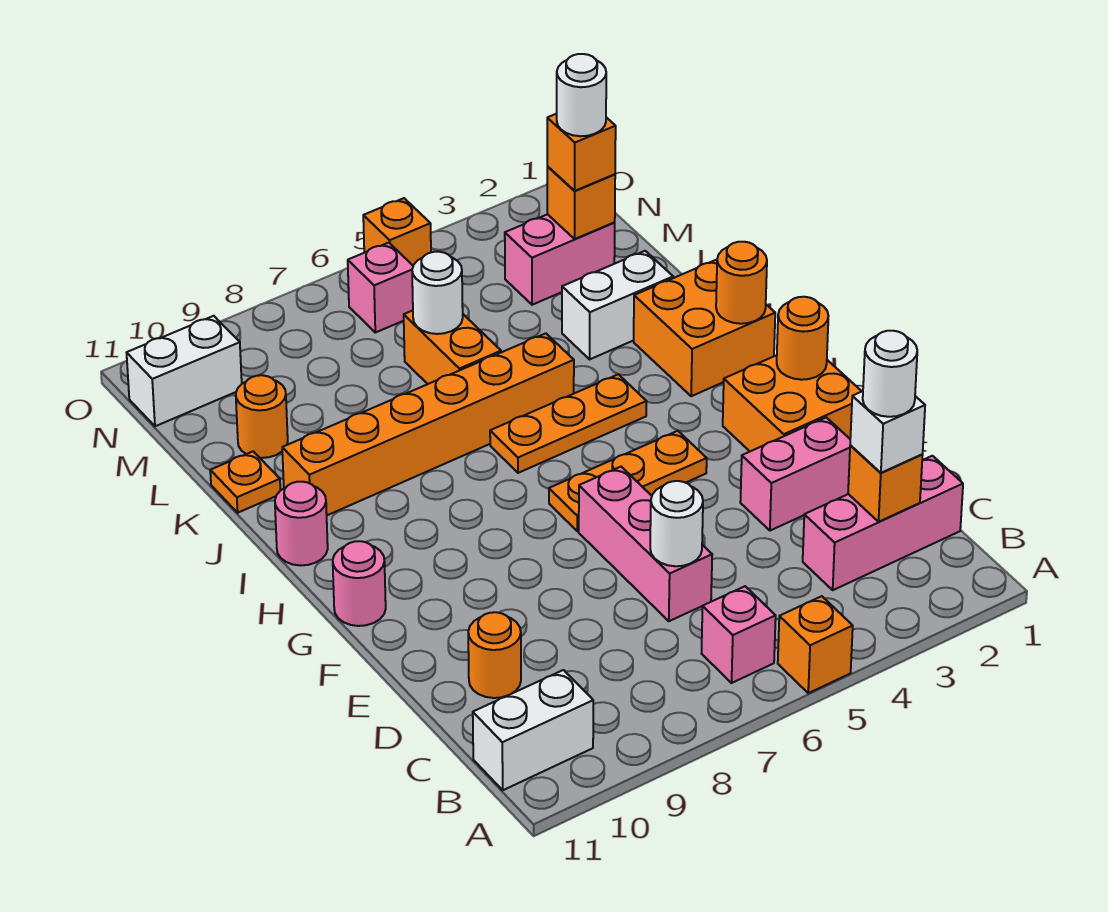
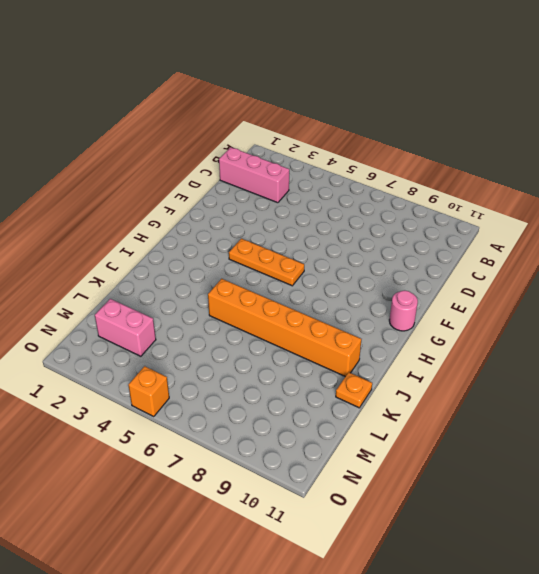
none -> orange 1x1 brick [778,596,853,693]
none -> pink 1x1 brick [701,586,776,683]
none -> white 1x2 brick [473,670,593,790]
none -> pink 1x3 brick [579,467,712,621]

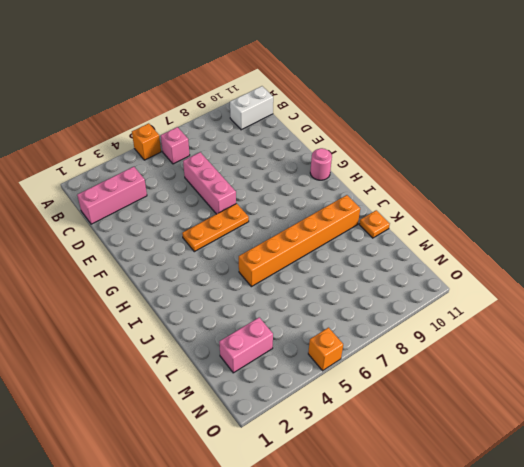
none -> orange 1x1 round brick [468,612,521,698]
none -> pink 1x2 brick [740,417,850,531]
none -> orange 2x2 brick [723,355,862,451]
none -> orange 2x2 brick [634,260,775,396]

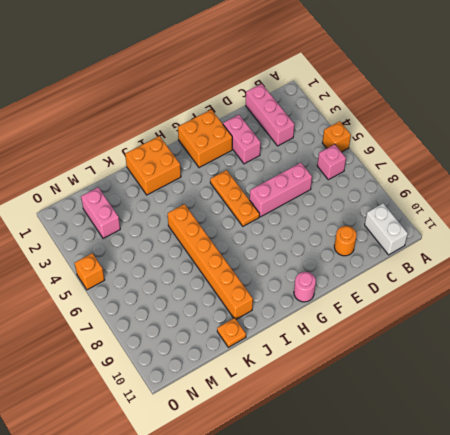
none -> orange 1x3 plate [490,374,647,473]
none -> pink 1x1 round brick [275,482,328,566]
none -> white 1x2 brick [562,251,673,359]
none -> orange 1x2 brick [404,310,501,384]

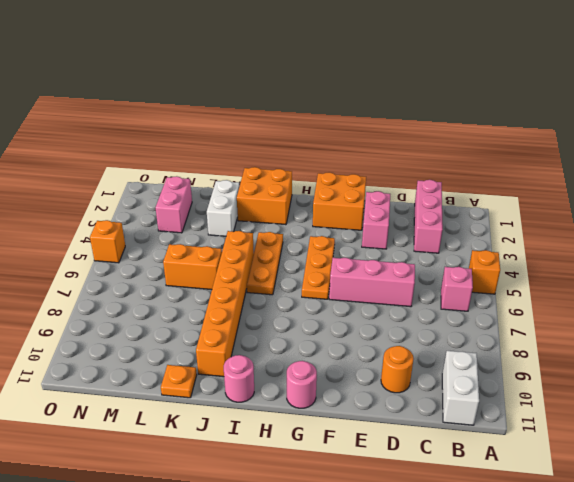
none -> orange 1x1 round brick [236,375,288,458]
none -> pink 1x1 brick [348,243,413,333]
none -> white 1x2 brick [127,316,242,426]
none -> orange 1x1 brick [848,445,923,522]

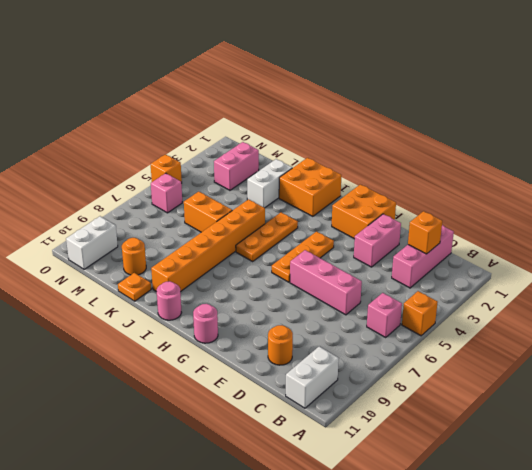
none -> white 1x1 round brick [650,481,703,566]
none -> orange 1x1 round brick [777,297,828,380]
none -> orange 1x1 round brick [716,242,767,324]
none -> white 1x1 round brick [412,252,463,334]

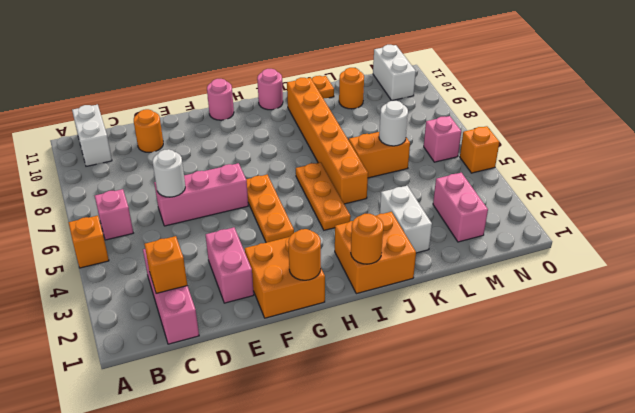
none -> orange 1x1 brick [547,167,615,239]
none -> white 1x1 brick [850,391,925,473]
none -> orange 1x1 brick [547,114,616,191]
none -> white 1x1 round brick [863,331,917,417]

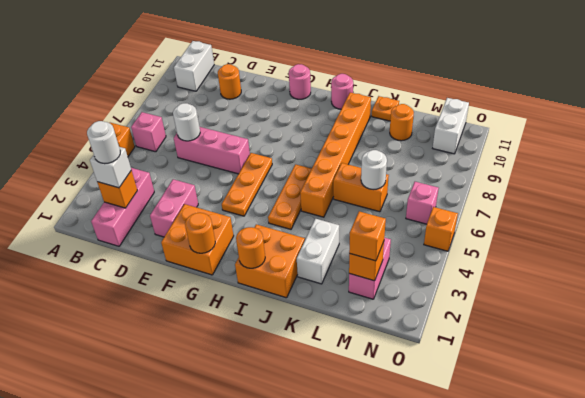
none -> white 1x1 round brick [557,54,606,136]

